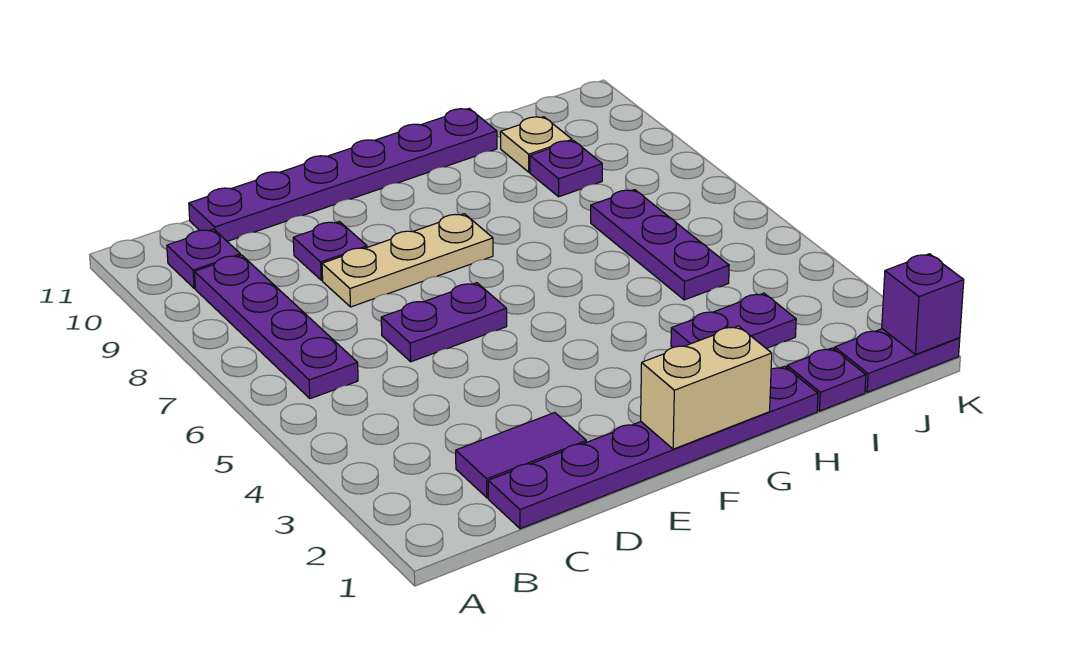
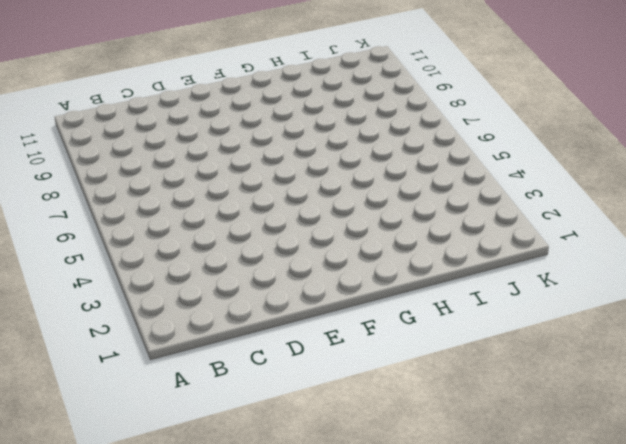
none -> purple 1x4 plate [195,255,358,399]
none -> purple 1x1 plate [167,229,241,288]
none -> purple 1x6 plate [488,366,818,529]

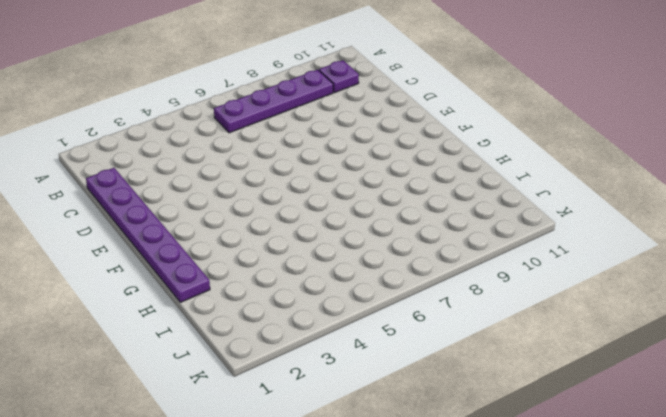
none -> purple 1x2 tile [456,413,586,498]
none -> purple 1x6 plate [189,109,497,241]
none -> purple 1x2 plate [381,283,507,362]

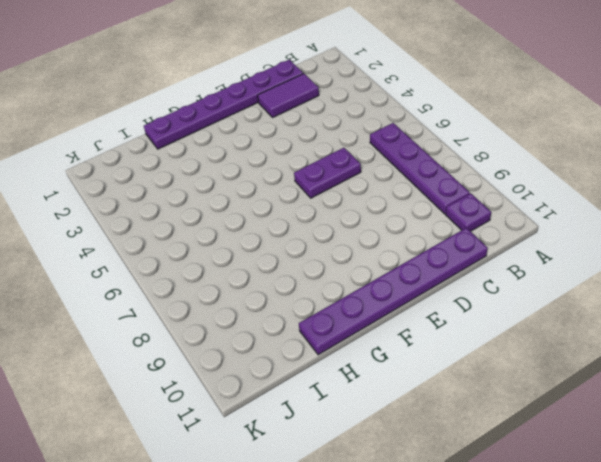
none -> tan 1x3 plate [322,214,493,307]
none -> purple 1x1 plate [293,221,367,280]
none -> purple 1x2 plate [671,293,796,348]

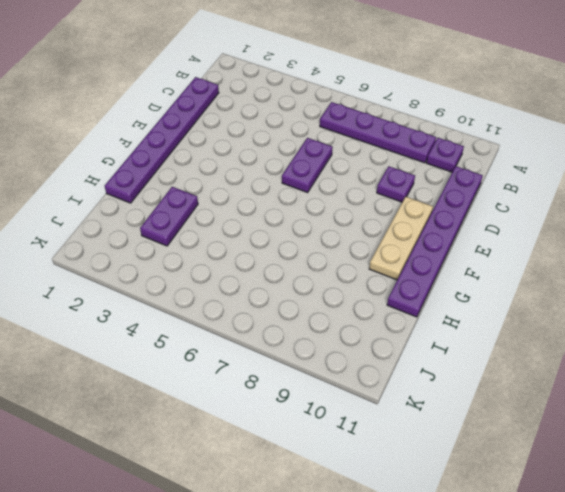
tan 1x3 plate [369,197,433,280] -> tan 1x3 plate moved to [322,214,493,307]
none -> purple 1x2 tile [456,413,586,498]
none -> purple 1x1 plate [787,348,866,411]
none -> purple 1x3 plate [591,190,729,300]

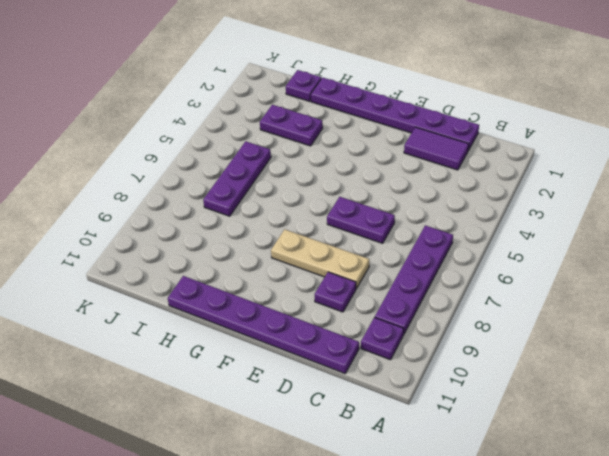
none -> purple 1x1 plate [530,141,602,197]
none -> tan 1x1 plate [500,117,572,172]
none -> purple 1x2 plate [835,329,960,392]

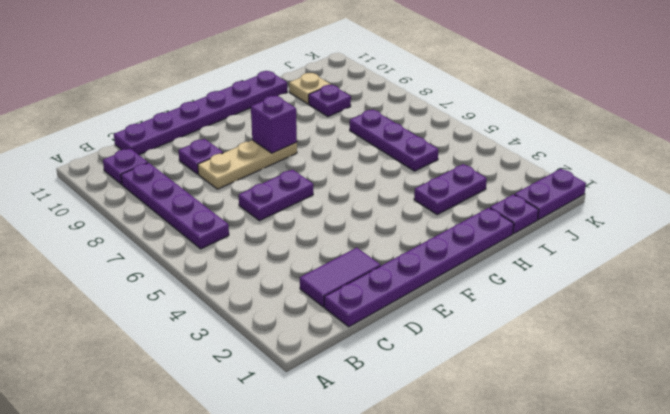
purple 1x1 brick [251,96,297,153] -> purple 1x1 brick moved to [882,254,964,355]
none -> tan 1x2 brick [641,326,772,449]

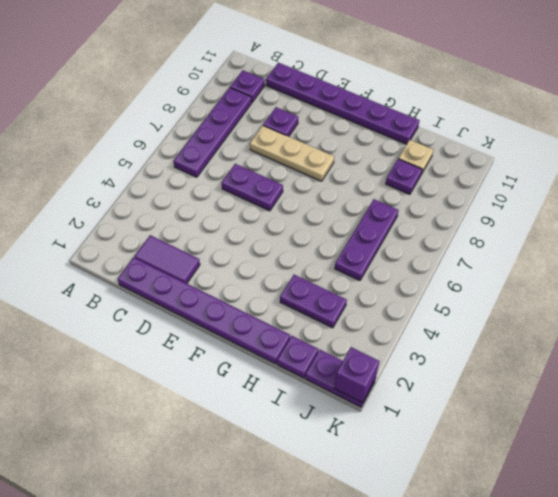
none -> tan 1x2 brick [641,326,772,449]

